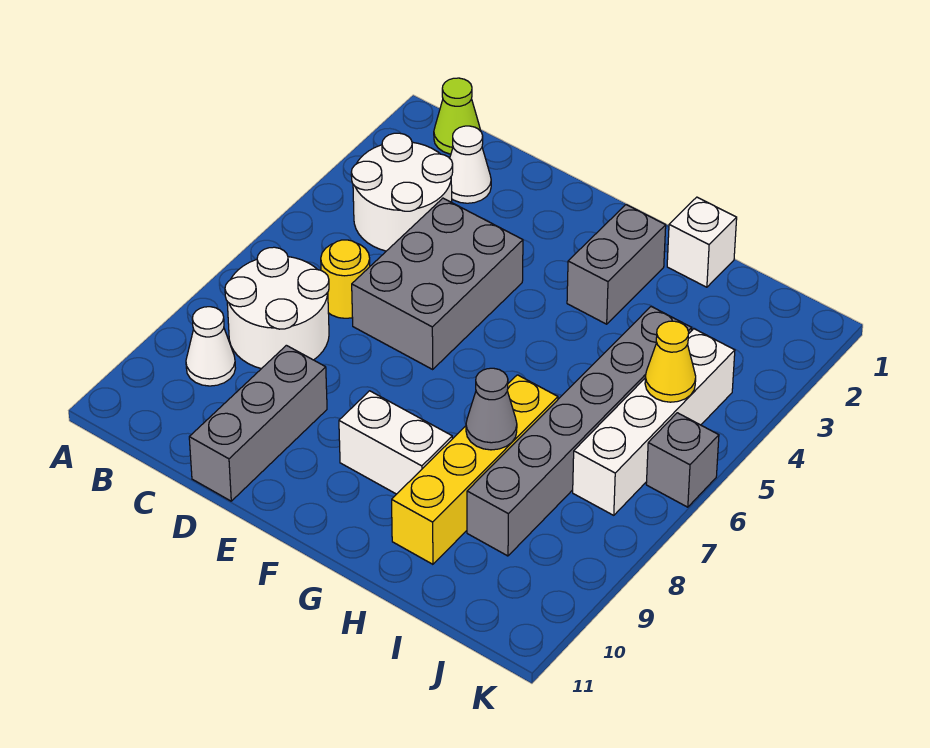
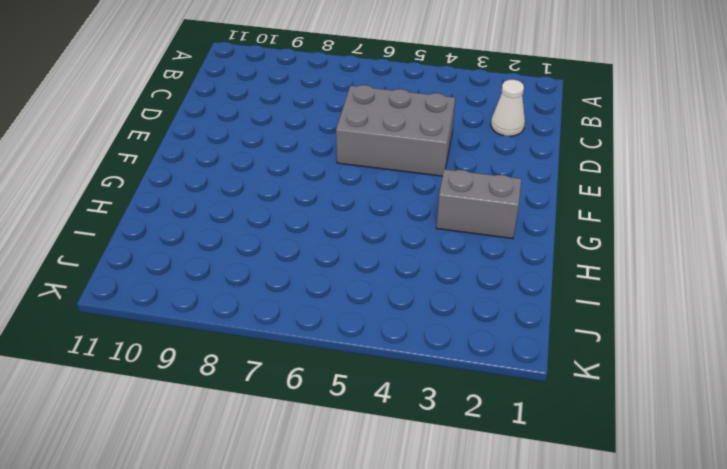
none -> lime 1x1 cone [434,78,480,154]
none -> white 2x2 round brick [351,133,453,251]
none -> white 2x2 round brick [225,247,329,369]

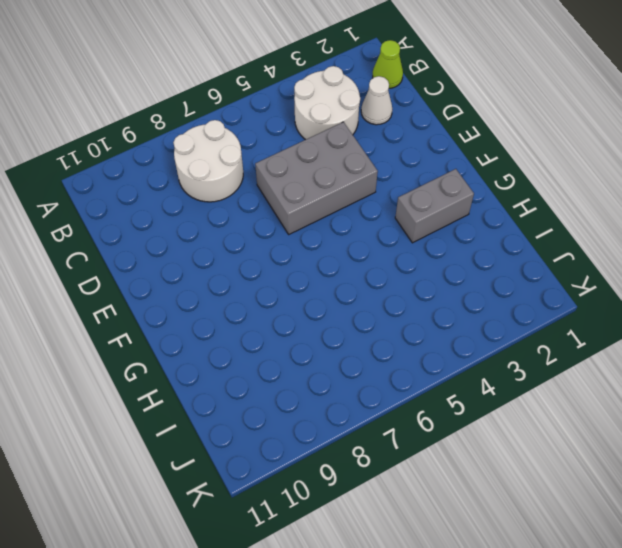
none -> white 1x1 cone [186,307,235,386]
none -> yellow 1x1 round brick [321,240,370,318]
none -> grey 1x3 brick [189,345,327,501]

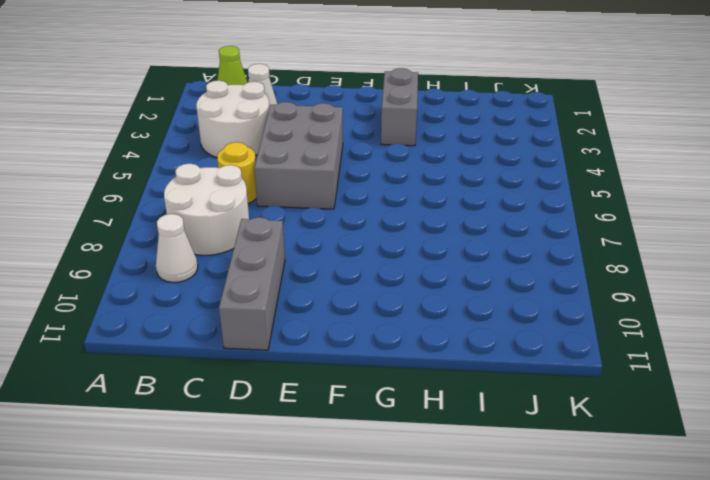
none -> white 1x2 brick [339,391,452,494]
none -> white 1x1 brick [667,197,737,287]
none -> yellow 1x4 brick [392,375,558,564]

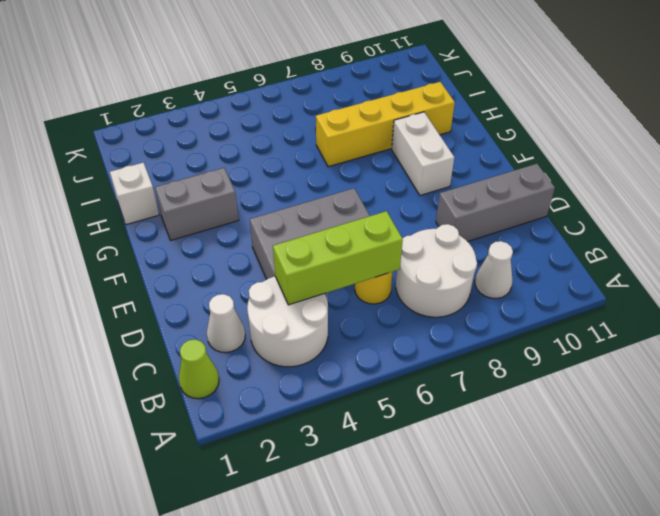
lime 1x3 brick [273,211,403,305] -> none
none -> grey 1x6 brick [467,307,692,556]
none -> white 1x4 brick [573,329,735,515]
none -> grey 1x1 brick [646,413,719,507]

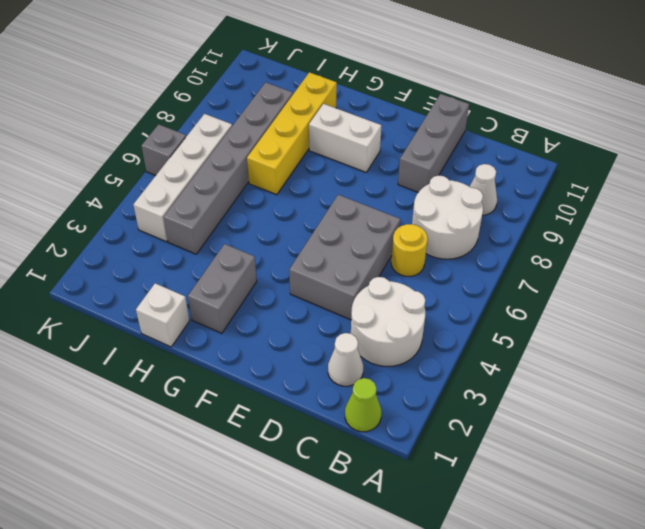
none -> grey 1x1 cone [466,368,517,450]
none -> yellow 1x1 cone [645,321,696,402]

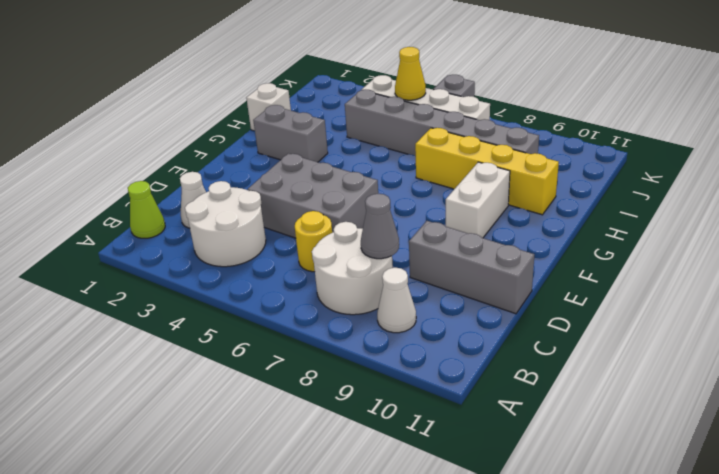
grey 1x1 cone [361,194,399,259] -> grey 1x1 cone moved to [466,368,517,450]

